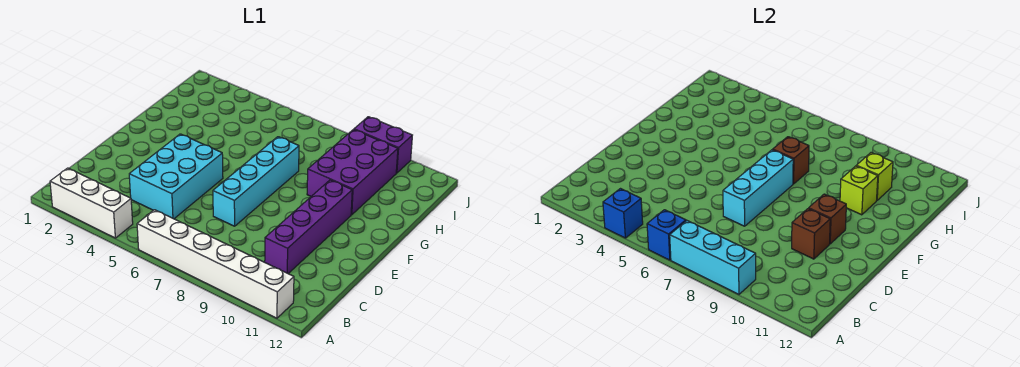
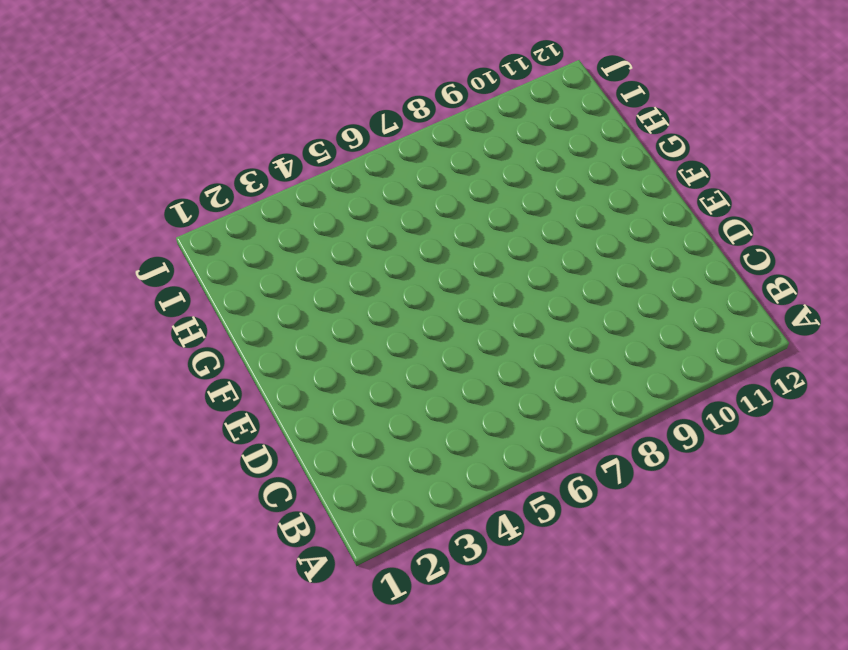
none -> white 1x3 brick [50,168,133,238]
none -> white 1x6 brick [137,210,294,318]
none -> cyan 2x3 brick [129,134,223,219]

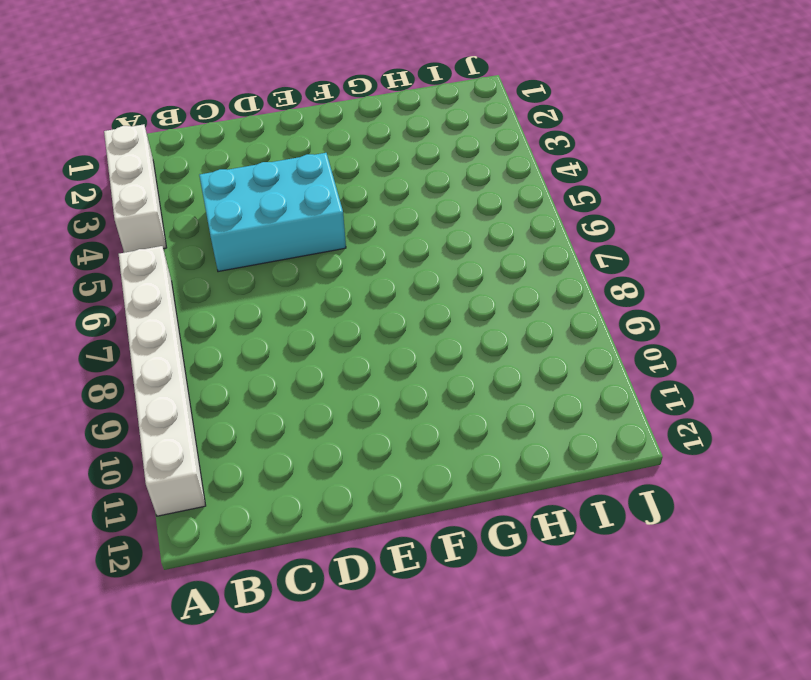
none -> purple 1x4 brick [265,180,352,273]
none -> cyan 1x4 brick [213,137,299,226]
none -> purple 2x3 brick [307,130,398,215]

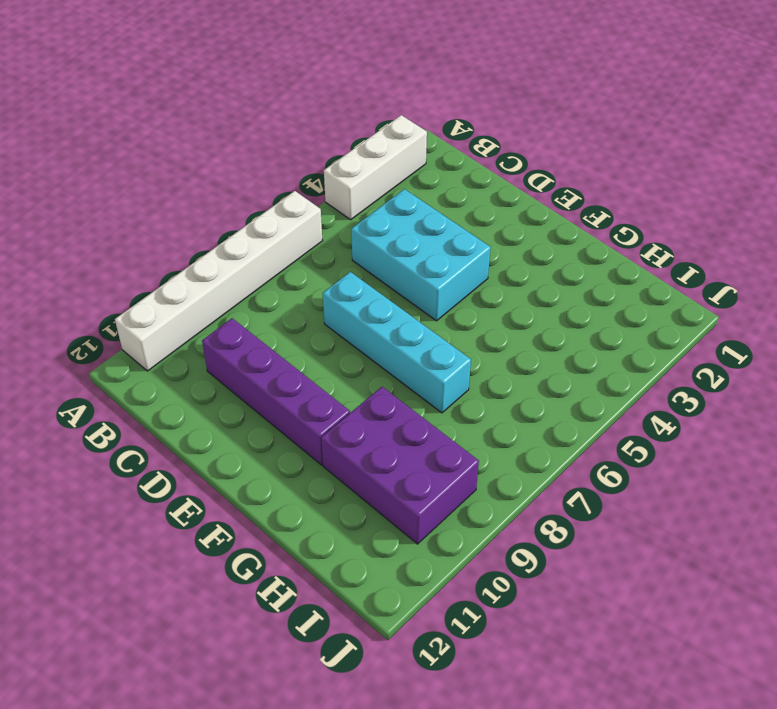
none -> purple 1x2 brick [354,117,412,173]
none -> blue 1x1 brick [603,189,643,238]
none -> blue 1x1 brick [647,210,686,260]

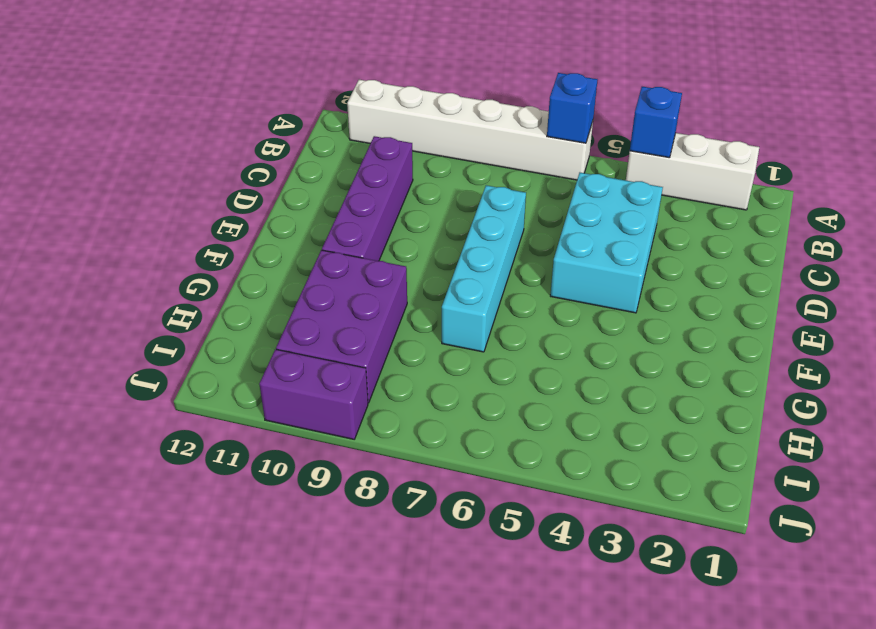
none -> cyan 1x3 brick [670,221,756,294]
none -> cyan 1x3 brick [723,150,793,226]
none -> brown 1x1 brick [792,209,830,259]

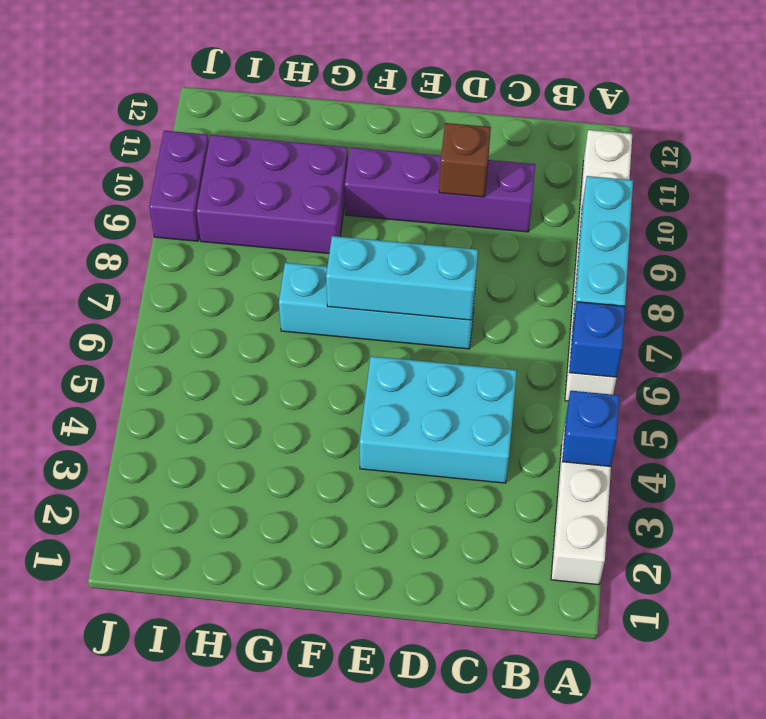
none -> brown 1x1 brick [809,194,846,244]
none -> brown 1x1 brick [773,137,809,184]
none -> lime 1x1 brick [840,166,878,215]

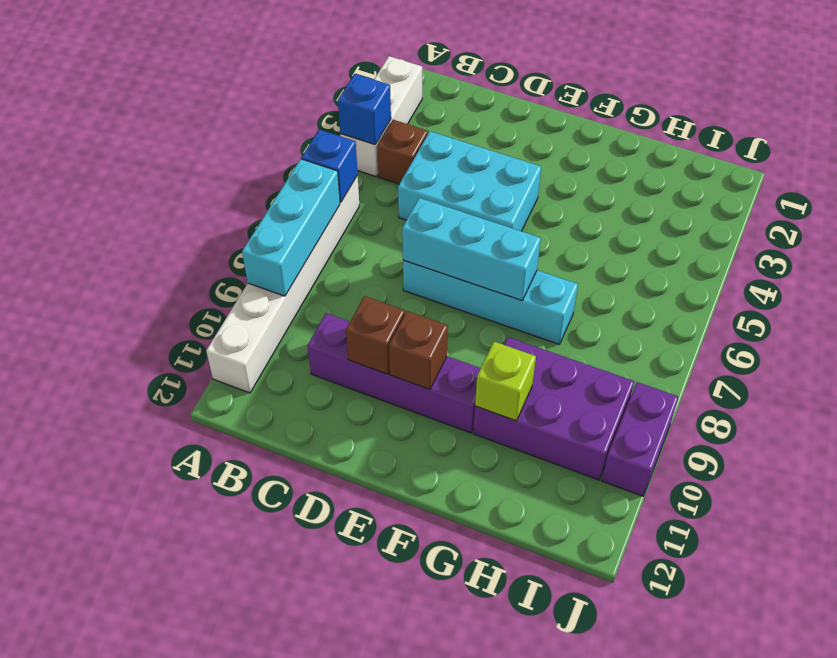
brown 1x1 brick [377,120,428,184] -> brown 1x1 brick moved to [773,137,809,184]
none -> lime 1x1 brick [856,153,893,200]

